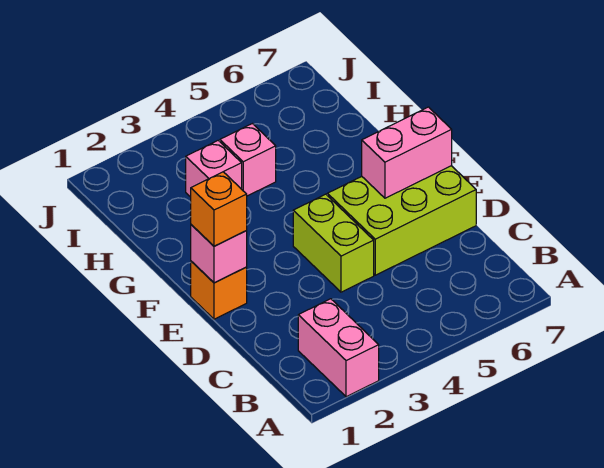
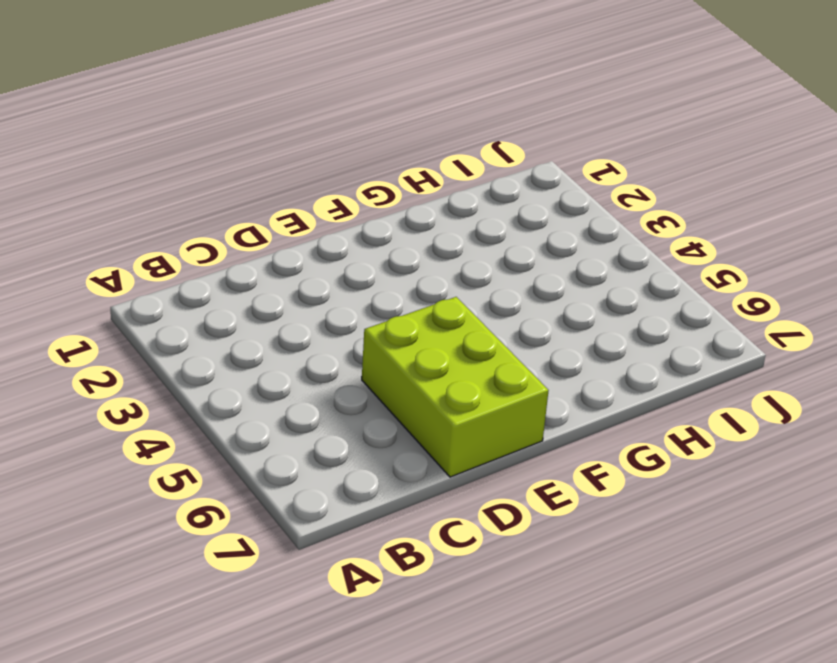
none -> pink 1x2 brick [298,299,379,397]
none -> lime 1x2 brick [293,194,374,292]

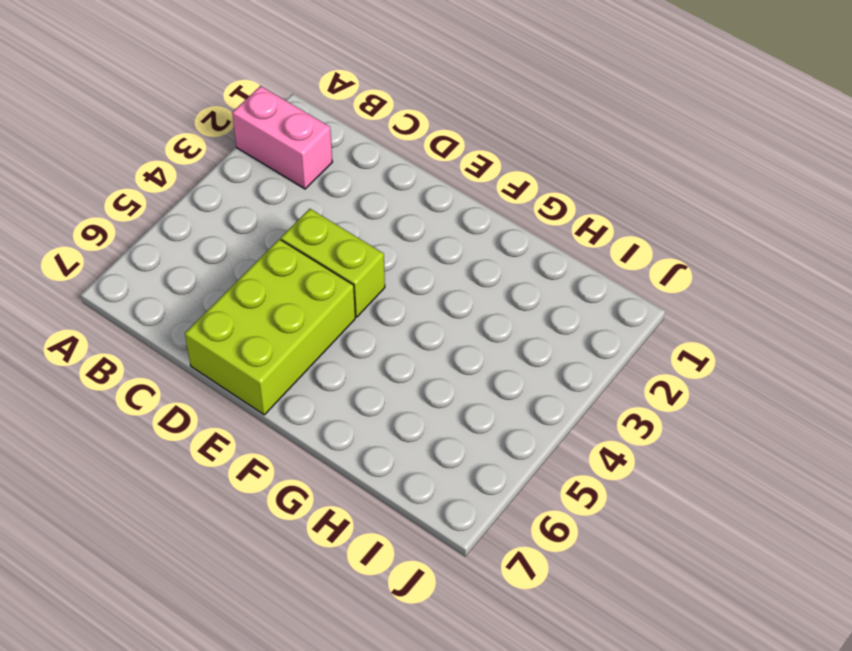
none -> orange 1x1 brick [191,261,247,319]
none -> pink 1x1 brick [186,141,242,197]

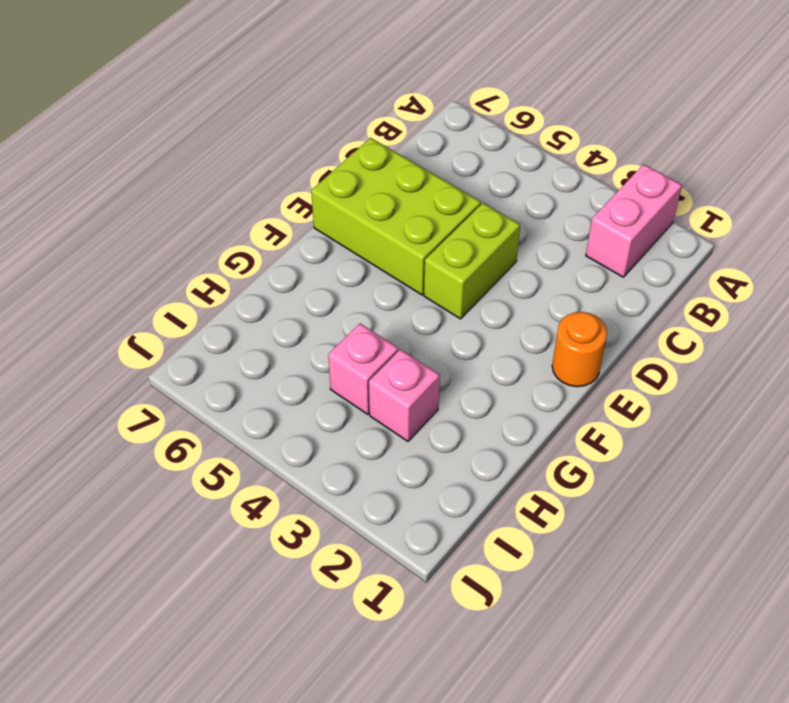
orange 1x1 round brick [552,312,607,387] -> orange 1x1 brick [191,261,247,319]
none -> pink 1x1 brick [191,225,247,283]
none -> pink 1x2 brick [362,107,452,198]

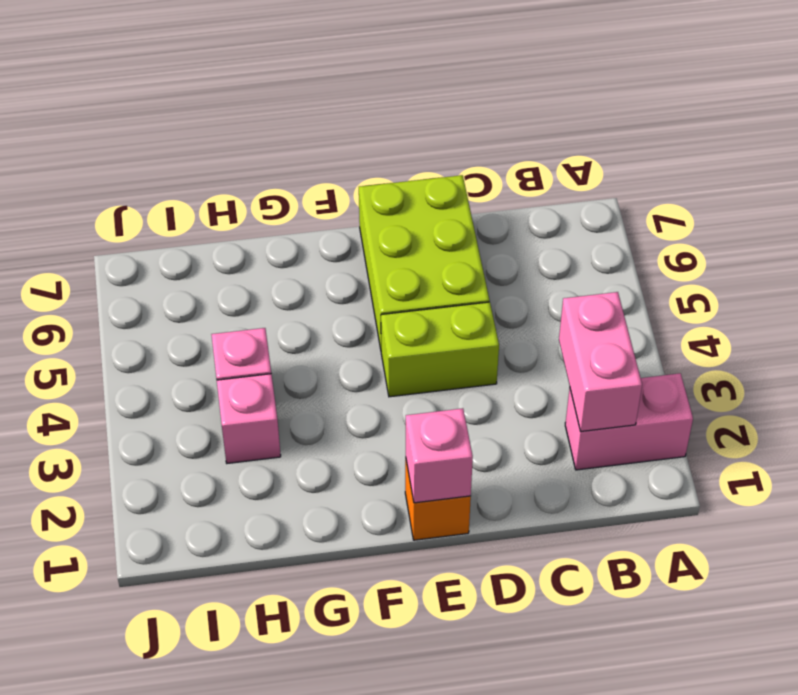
pink 1x2 brick [559,292,642,431] -> pink 1x2 brick moved to [362,107,452,198]
none -> orange 1x1 brick [191,172,247,246]

